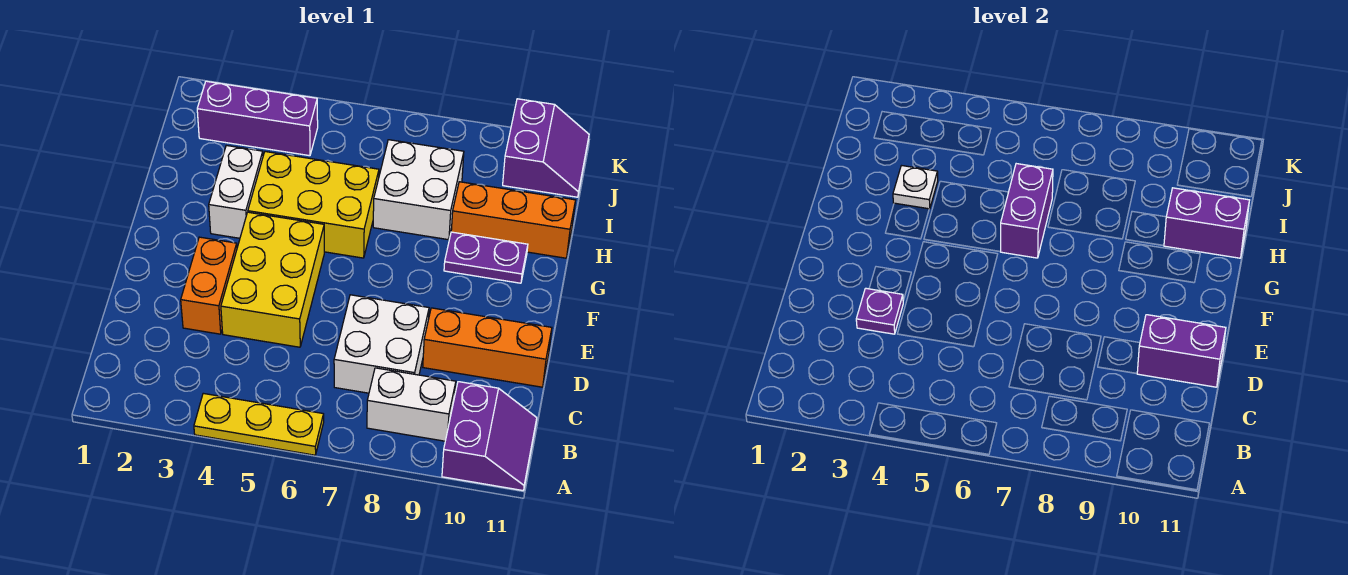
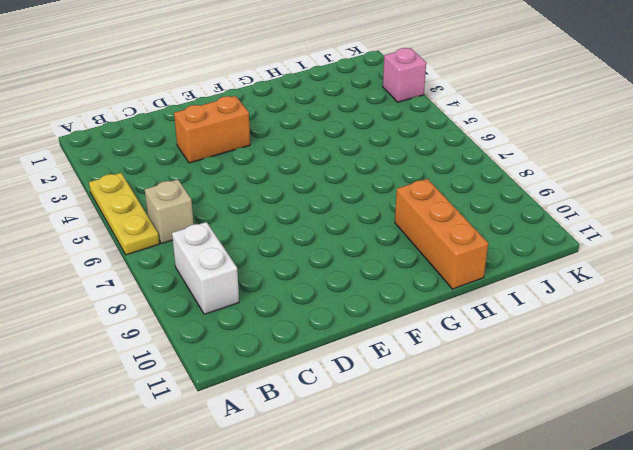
tan 1x1 brick [145,179,194,244] -> none
pink 1x1 brick [383,48,426,102] -> none
none -> purple 2x2 slope [442,382,537,490]
none -> white 2x2 brick [334,295,429,393]
none -> yellow 2x3 brick [221,212,324,347]

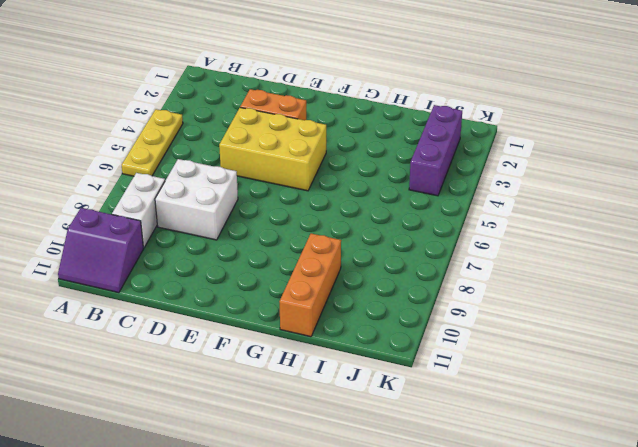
none -> orange 1x3 brick [423,308,552,387]
none -> white 1x2 brick [209,145,263,238]
none -> yellow 2x3 brick [248,152,379,258]

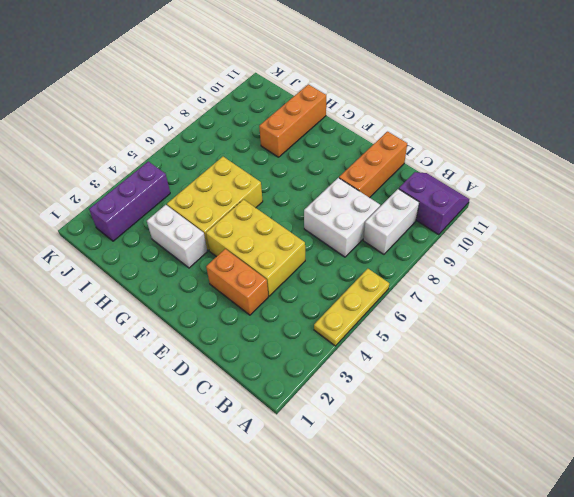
none -> purple 1x2 plate [444,232,528,283]
none -> white 2x2 brick [373,140,464,240]
none -> purple 2x2 slope [503,99,589,197]

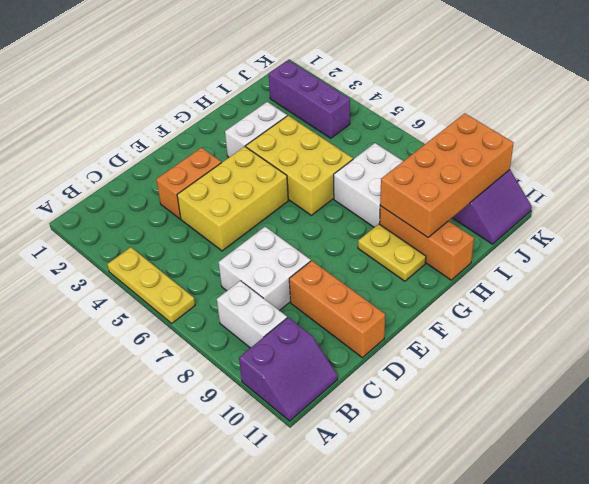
yellow 1x2 plate [358,224,426,281] -> purple 1x2 plate [444,232,528,283]
orange 2x4 brick [380,113,514,237] -> purple 1x2 brick [1164,188,1249,258]
none -> purple 1x1 plate [856,288,903,334]
none -> purple 1x2 brick [1137,315,1226,387]
none -> purple 1x2 brick [1000,164,1053,258]

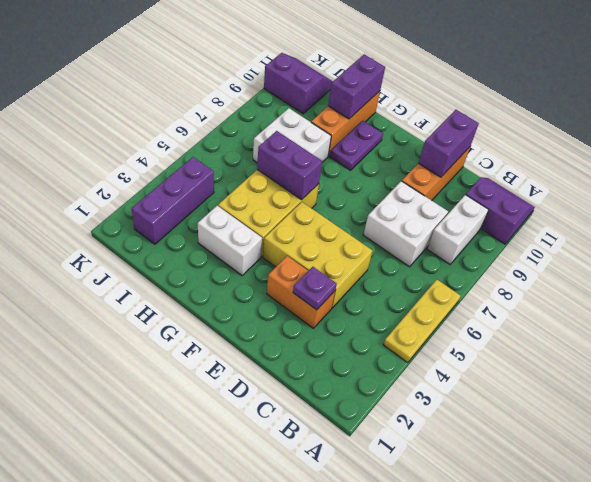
none -> white 1x1 plate [893,166,938,209]

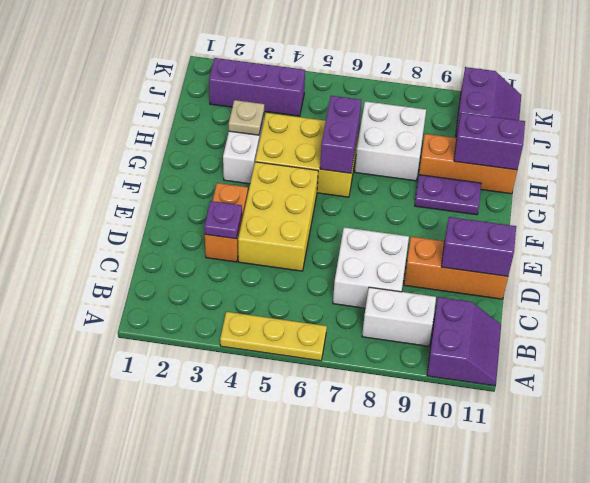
tan 1x1 plate [229,100,264,135] -> white 1x1 plate [893,166,938,209]

